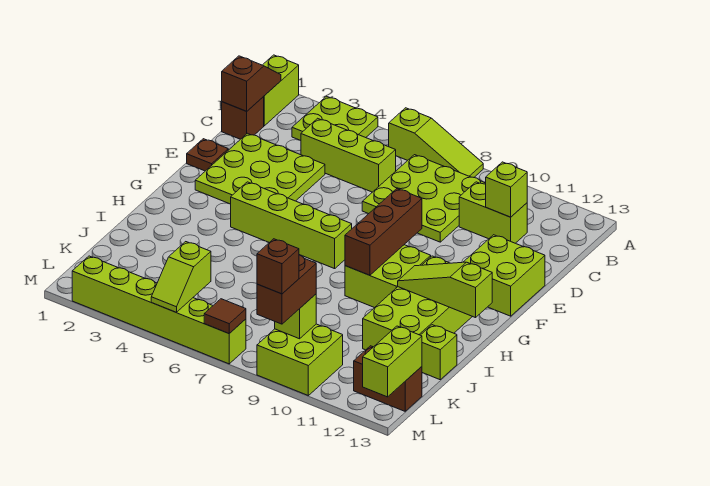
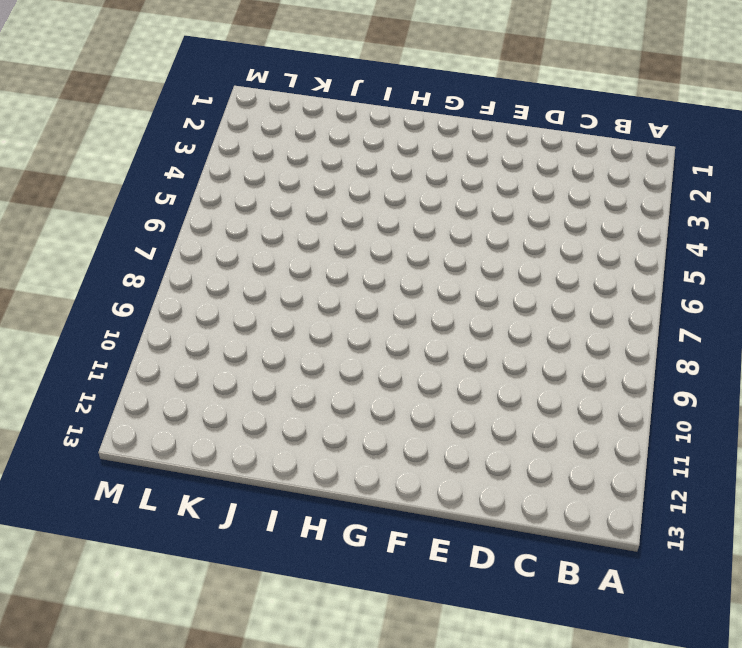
none -> lime 1x2 brick [263,55,299,126]
none -> lime 2x2 plate [292,96,378,141]
none -> lime 1x3 slope [389,108,483,177]

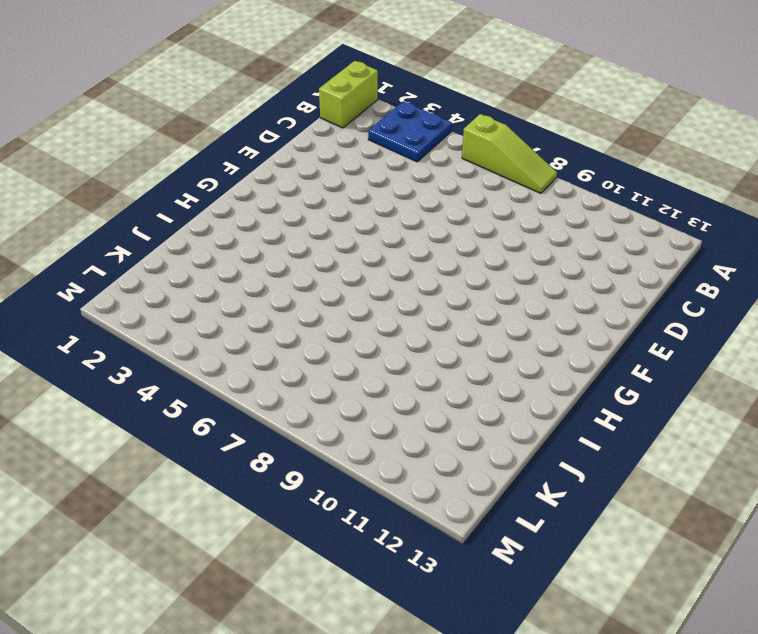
blue 2x2 plate [368,101,452,162] -> lime 2x2 plate [292,96,378,141]
none -> lime 3x3 plate [362,155,486,242]
none -> brown 1x1 brick [222,97,264,139]
none -> lime 1x3 brick [301,118,396,192]

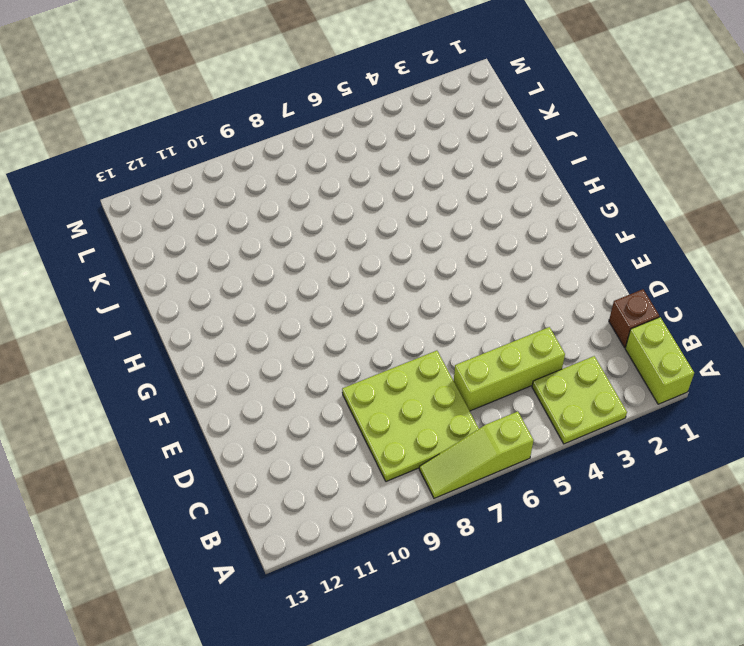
none -> lime 1x2 brick [459,182,527,243]
none -> lime 3x3 plate [195,133,325,204]
none -> brown 1x1 plate [187,139,228,171]

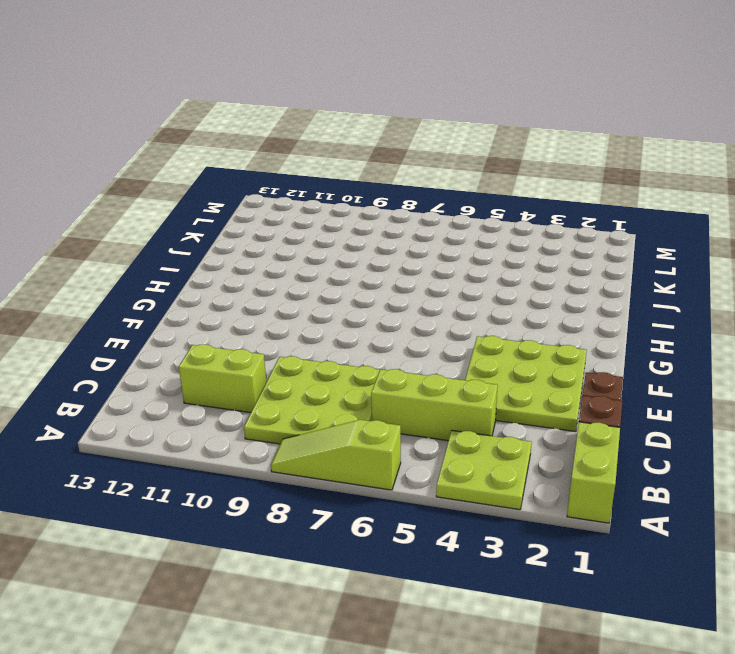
none -> lime 2x2 brick [464,235,545,316]
none -> lime 1x4 brick [231,182,352,269]
none -> lime 2x2 brick [345,245,431,308]

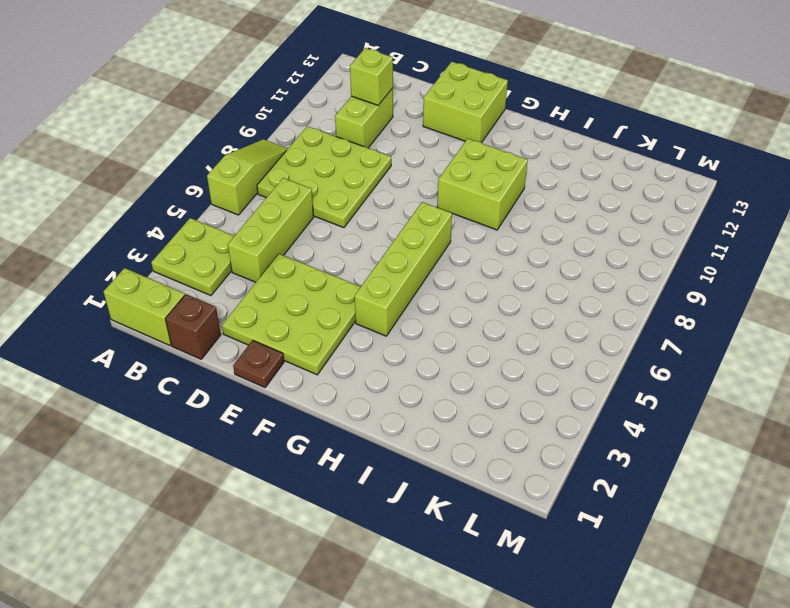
none -> lime 2x4 brick [363,256,472,350]
none -> lime 1x1 brick [421,325,457,380]
none -> lime 2x2 brick [257,324,343,395]

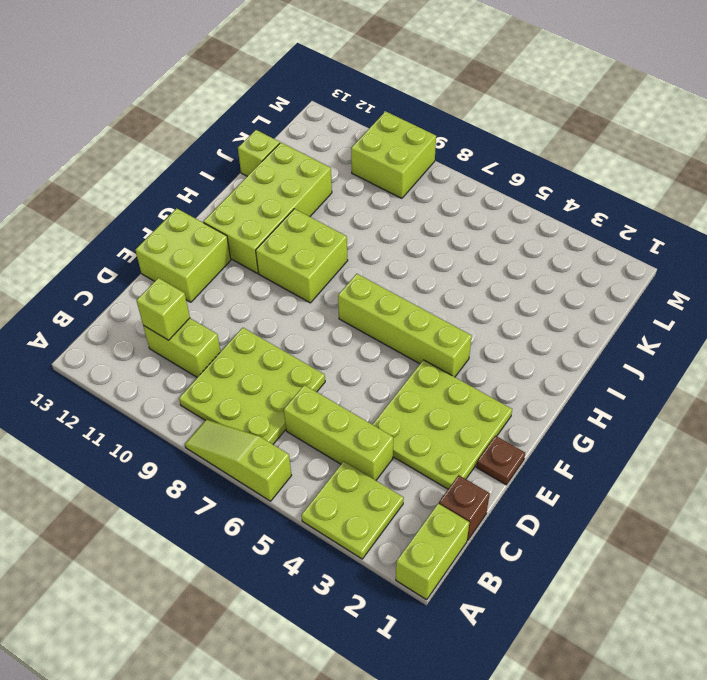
none -> brown 1x2 brick [354,346,422,411]
none -> lime 1x6 brick [72,256,246,364]
none -> brown 1x2 slope [222,56,281,111]

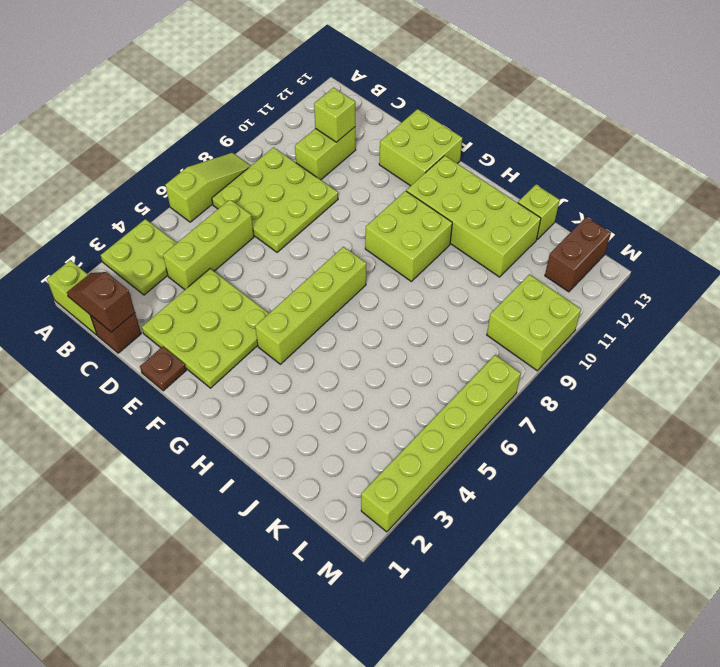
none -> brown 1x3 brick [345,189,422,275]
none -> lime 1x3 slope [398,262,492,318]
none -> lime 1x2 slope [151,242,211,312]

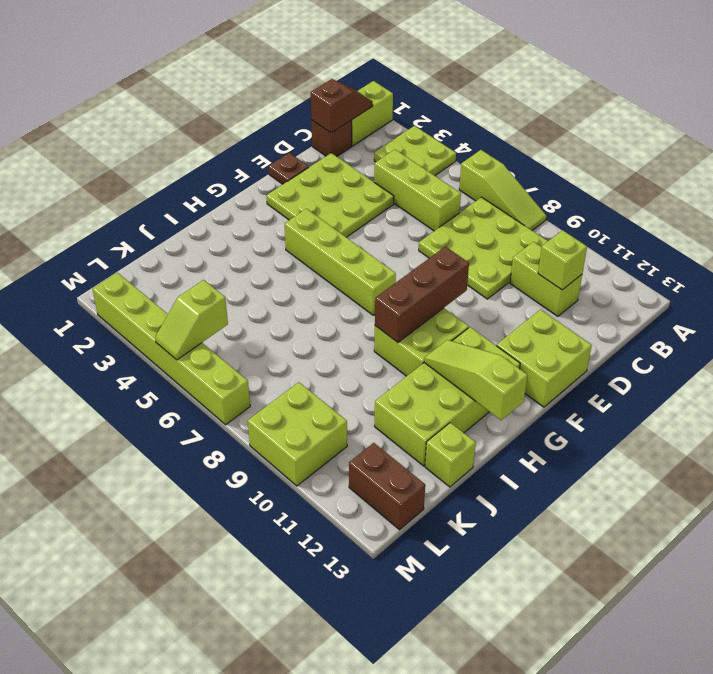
none -> lime 1x1 brick [275,294,316,339]
none -> lime 1x2 brick [363,326,422,397]
none -> brown 1x1 tile [204,299,246,333]

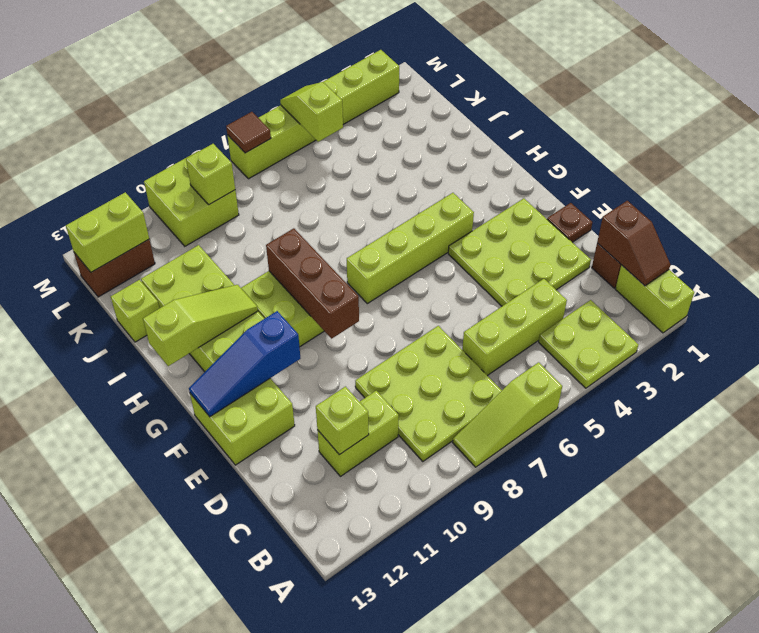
blue 1x3 slope [189,311,300,417] -> none
lime 1x2 brick [66,192,149,272] -> lime 1x2 brick turned to [363,326,422,397]
none -> brown 1x2 brick [257,255,316,324]
none -> brown 1x1 brick [257,239,299,294]

